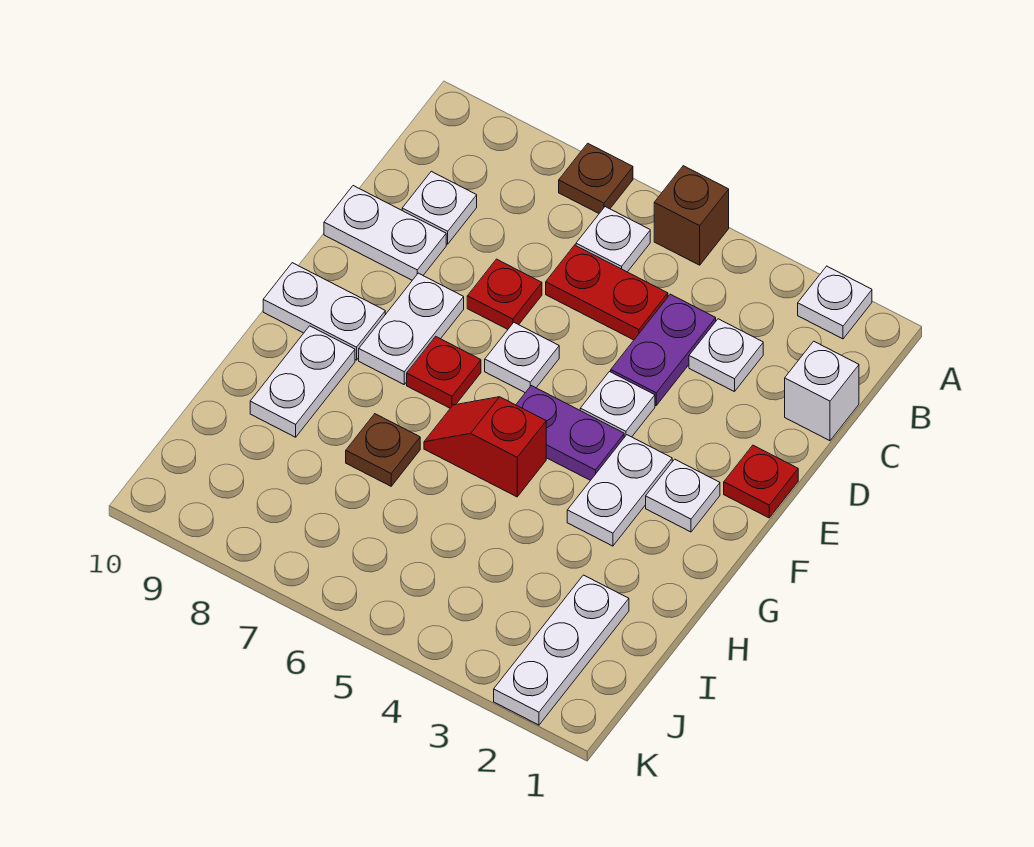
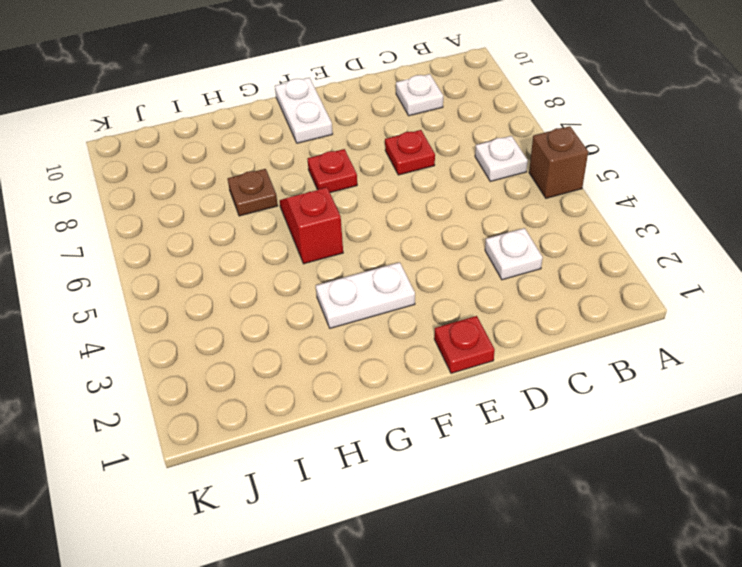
none -> white 1x1 plate [798,266,872,339]
none -> brown 1x1 plate [559,143,633,213]
none -> white 1x1 brick [785,341,859,441]

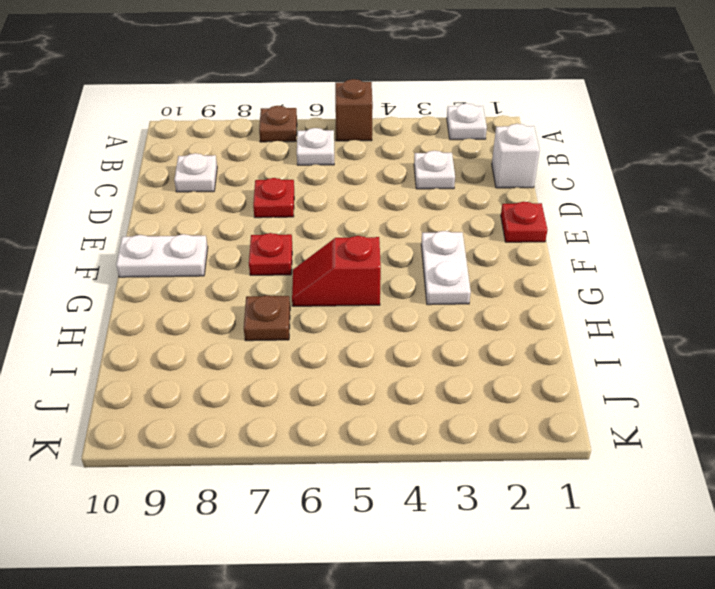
none -> purple 1x2 plate [611,294,716,405]
none -> red 1x2 plate [546,245,668,340]
none -> white 1x2 plate [324,186,446,280]

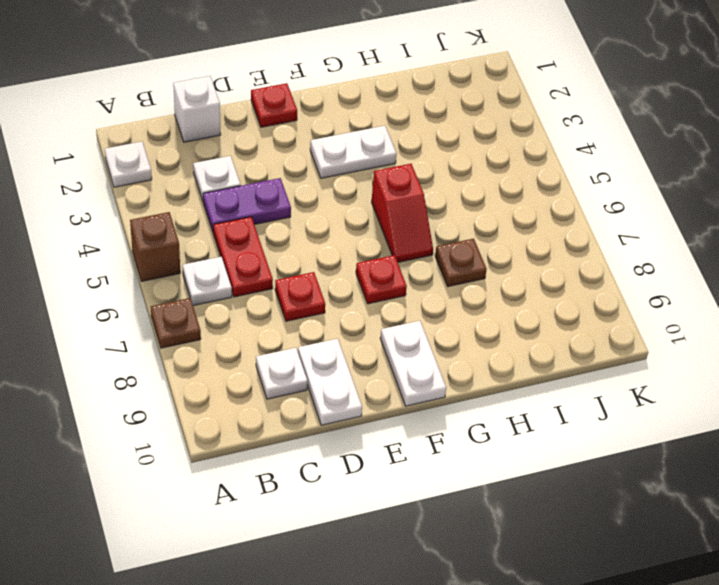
none -> white 1x1 plate [580,372,655,437]
none -> white 1x1 plate [485,323,559,393]
none -> white 1x2 plate [359,273,464,384]

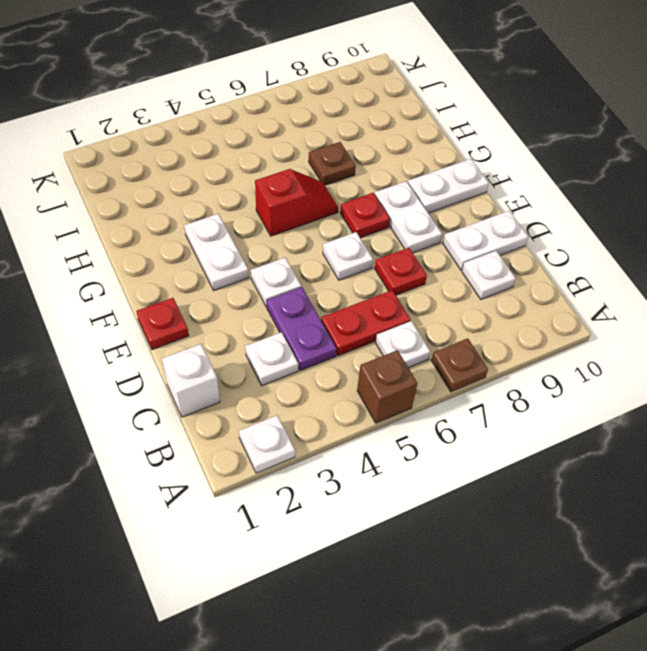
none -> white 1x1 plate [646,459,720,532]
none -> purple 1x2 plate [516,386,624,480]
none -> white 1x2 plate [250,326,355,437]

